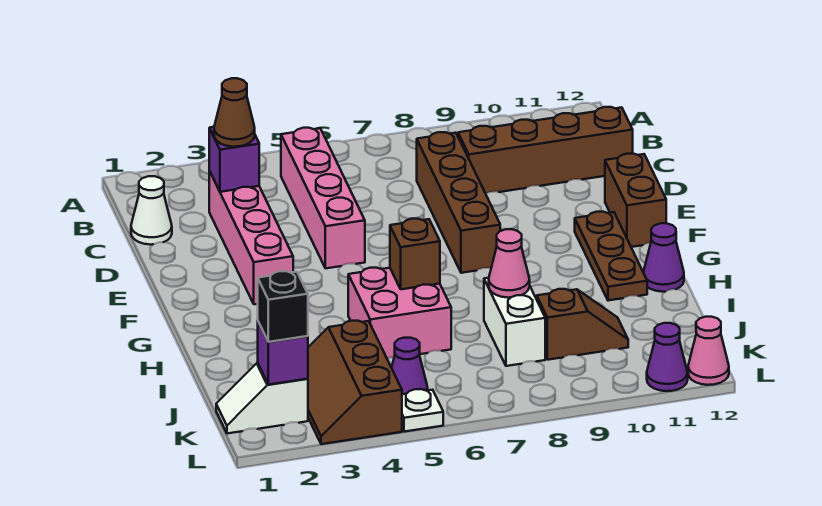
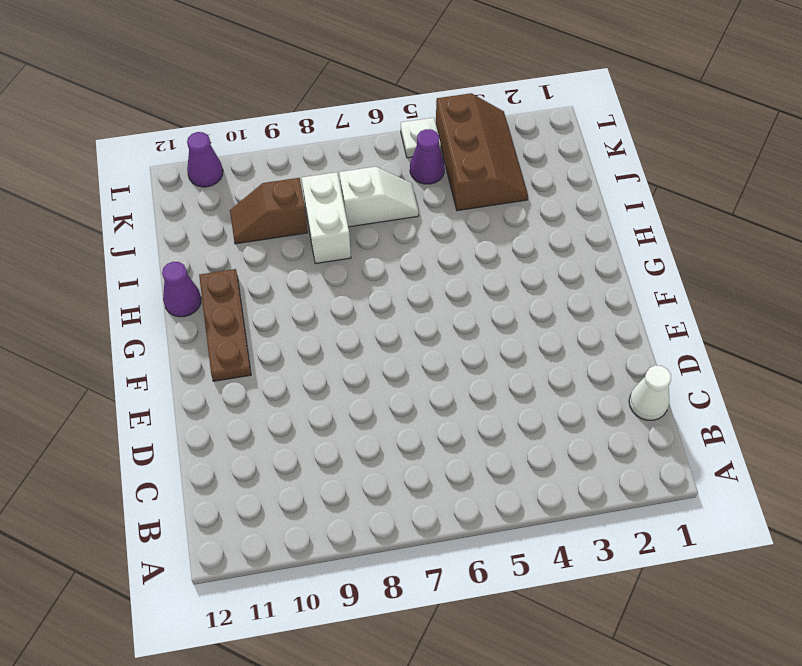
white 1x2 slope [339,167,419,227] -> white 1x2 slope moved to [216,363,308,434]
none -> pink 1x4 brick [281,128,365,268]
none -> pink 1x4 brick [209,170,293,304]
none -> brown 1x4 brick [417,132,500,273]

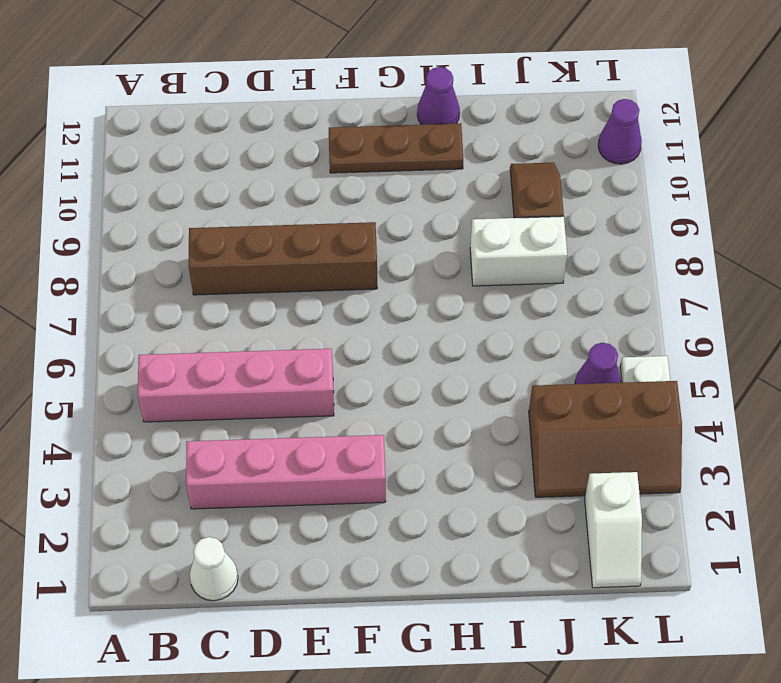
none -> brown 1x4 brick [458,107,633,194]
none -> brown 1x2 brick [605,154,666,247]
none -> pink 2x2 brick [348,268,451,359]

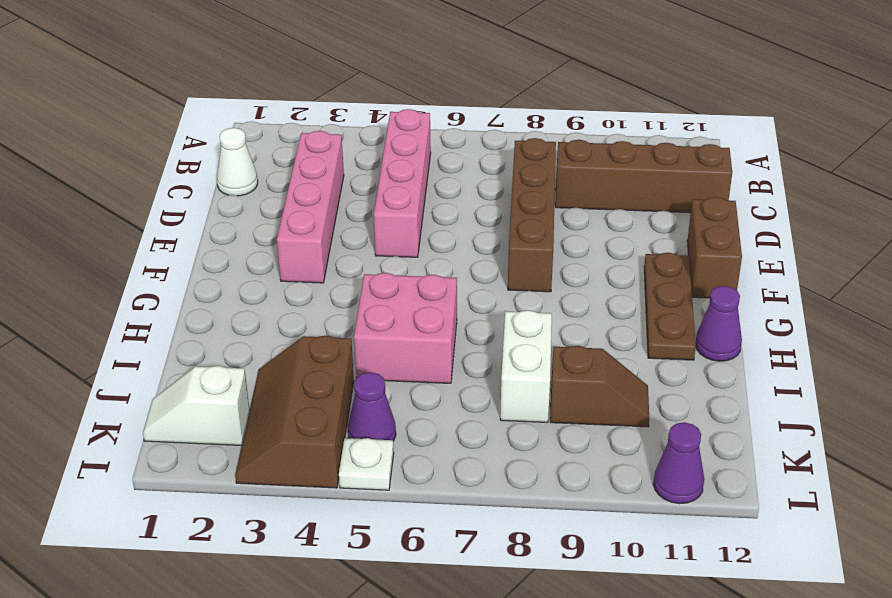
none -> pink 1x1 cone [688,317,729,385]
none -> purple 1x1 brick [209,127,259,192]
none -> brown 1x1 brick [390,219,440,289]

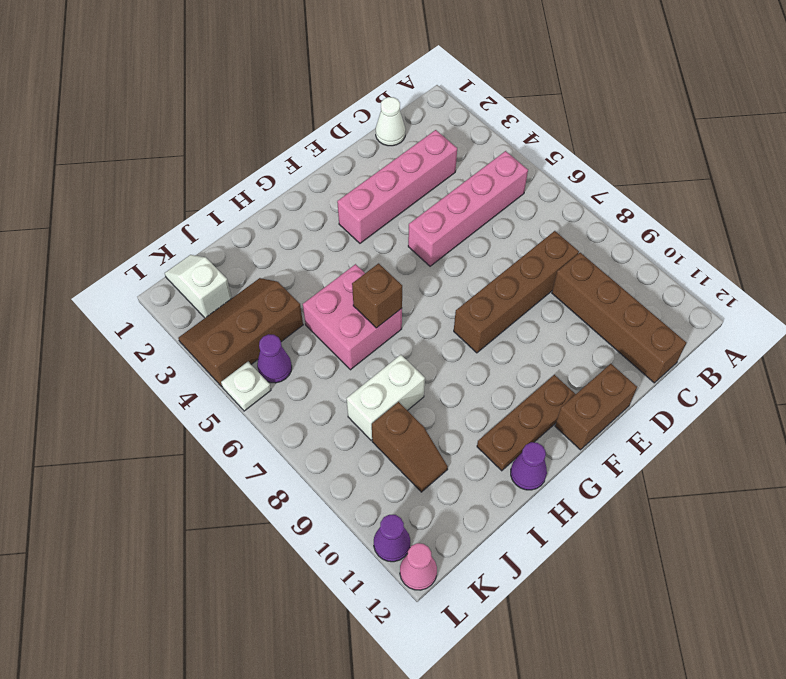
none -> purple 1x1 brick [209,127,259,192]
none -> pink 1x1 cone [489,229,530,298]
none -> purple 1x1 brick [258,322,308,385]

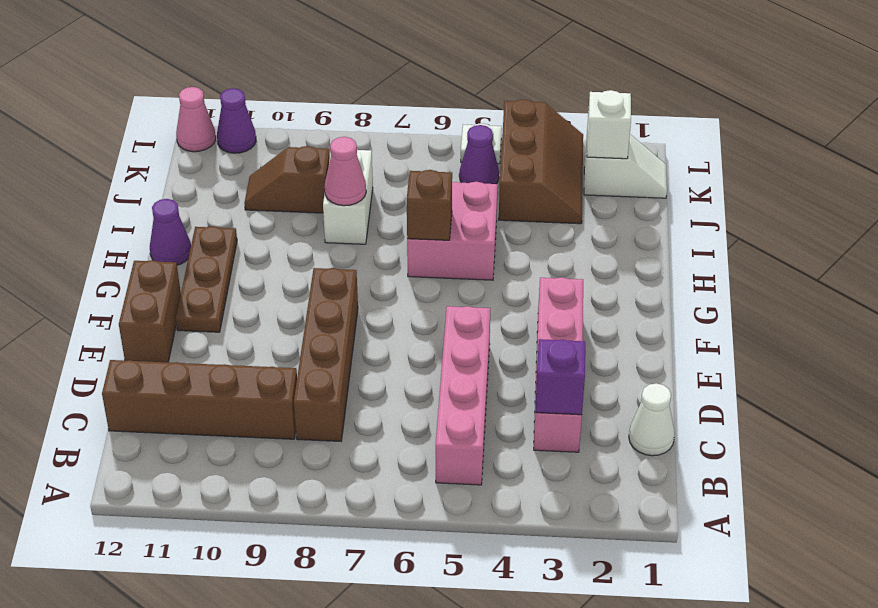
white 1x1 brick [587,90,631,159] -> purple 1x1 brick [258,322,308,385]
none -> brown 1x1 cone [214,78,255,147]
none -> black 1x1 brick [258,271,308,342]

